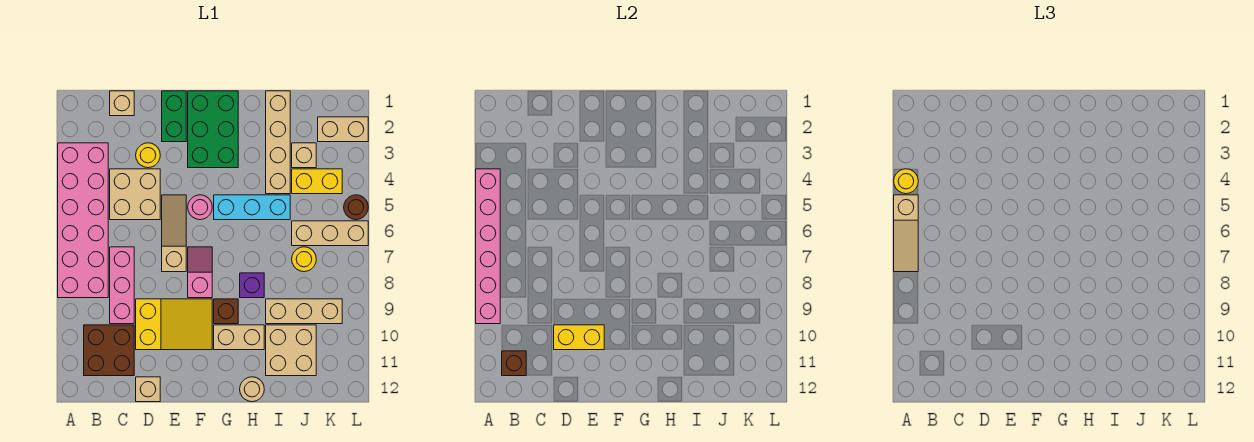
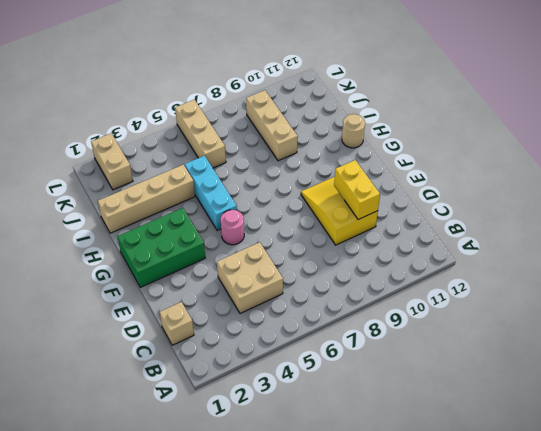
none -> pink 2x6 brick [58,143,108,298]
none -> brown 2x2 brick [84,325,134,376]
none -> pink 1x3 brick [110,247,134,324]
none -> yellow 1x1 round brick [136,143,160,168]

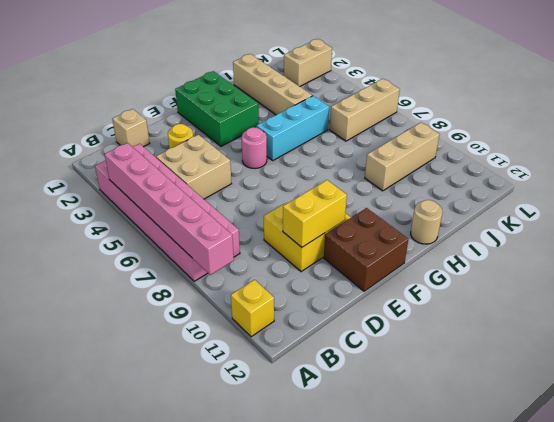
yellow 1x1 brick [231,280,274,337] -> none
brown 2x2 brick [324,208,408,291] -> brown 2x2 brick moved to [84,325,134,376]
none -> pink 1x3 brick [110,247,134,324]
none -> tan 1x1 brick [136,377,160,402]
none -> green 1x2 brick [162,91,186,142]
none -> tan 1x3 slope [162,195,186,272]

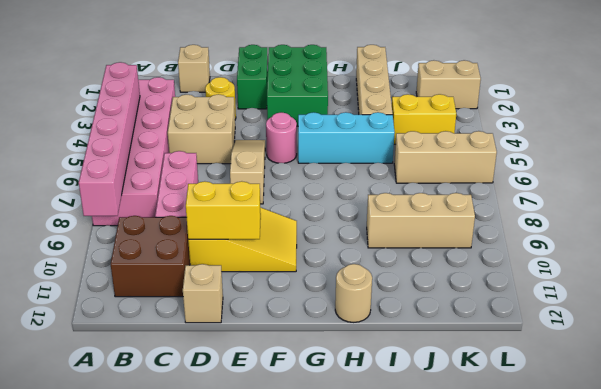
none -> pink 1x2 slope [188,247,212,298]
none -> brown 1x1 brick [214,299,238,324]
none -> tan 1x2 brick [214,325,264,350]
none -> purple 1x1 brick [240,273,264,298]

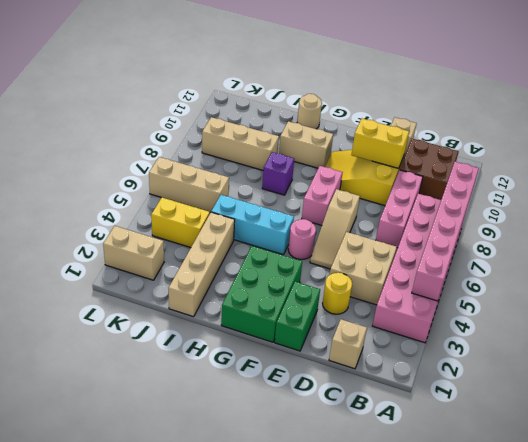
pink 1x2 brick [302,166,343,225] -> pink 1x2 slope [188,247,212,298]
none -> brown 1x1 brick [214,299,238,324]
none -> tan 2x2 brick [266,325,316,376]
none -> tan 1x1 brick [292,143,316,168]
none -> yellow 1x1 round brick [292,247,316,272]

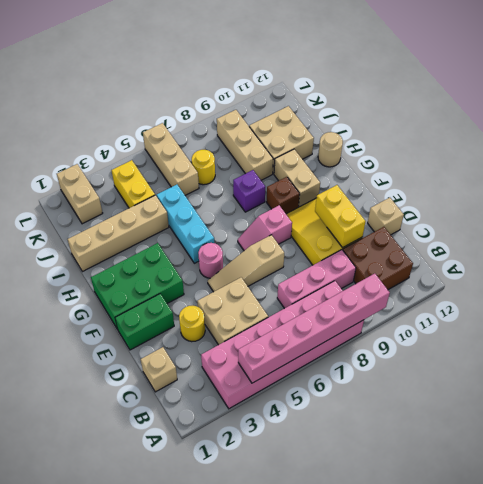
none -> tan 1x1 brick [292,143,316,168]
none -> brown 1x1 round brick [344,195,368,220]
none -> brown 1x1 brick [502,351,526,376]
none -> yellow 1x1 round brick [894,169,918,194]

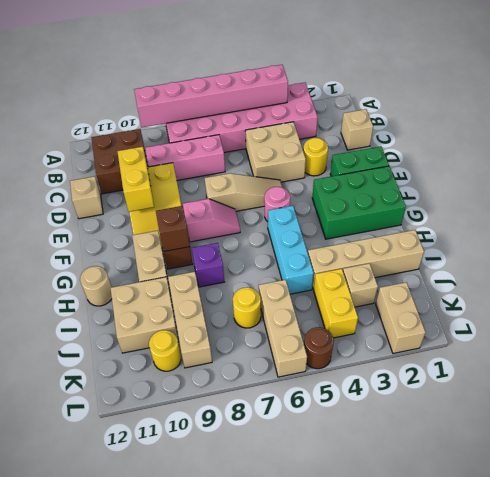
brown 1x1 brick [156,206,190,252] -> brown 1x1 brick moved to [502,351,526,376]
yellow 1x1 round brick [149,330,181,371] -> yellow 1x1 round brick moved to [894,169,918,194]
none -> tan 1x3 slope [894,195,918,272]

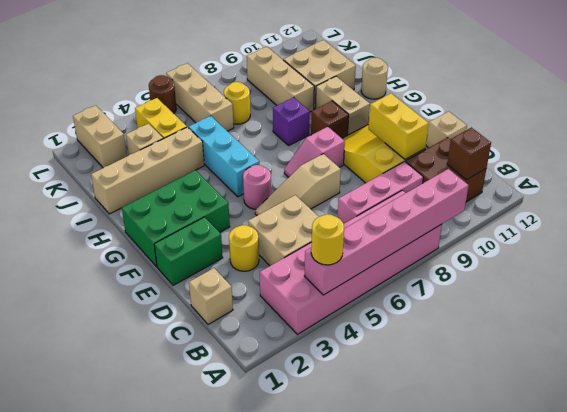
none -> tan 1x3 slope [894,195,918,272]

